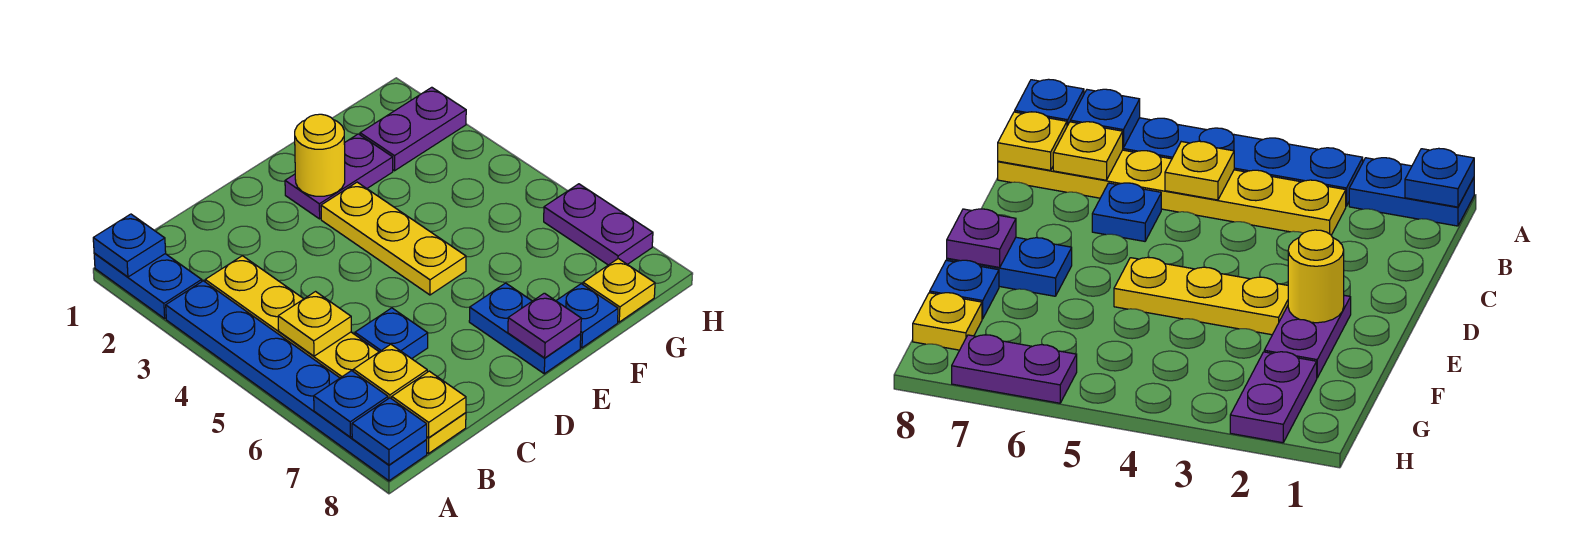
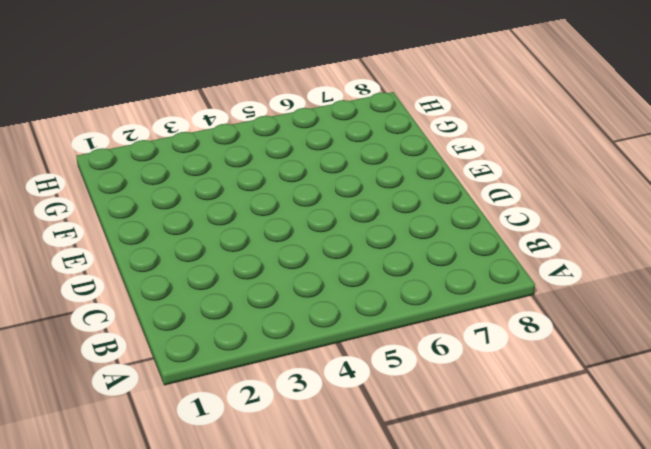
none -> blue 1x2 plate [94,253,202,319]
none -> blue 1x6 plate [166,281,427,481]
none -> yellow 1x6 plate [205,256,466,454]

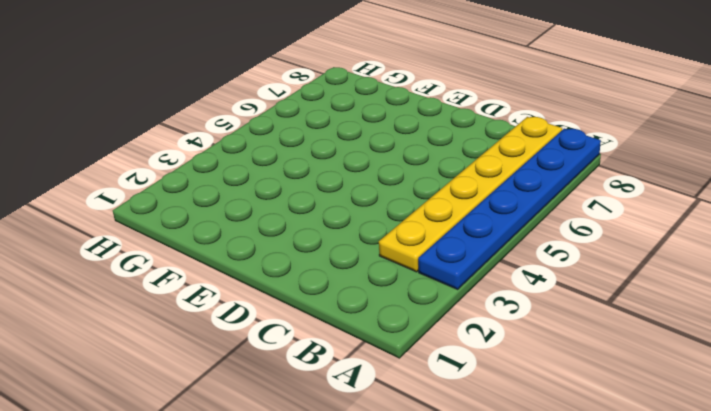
none -> blue 1x2 plate [94,253,202,319]
none -> blue 1x1 plate [355,308,428,359]
none -> purple 1x2 plate [285,134,393,219]

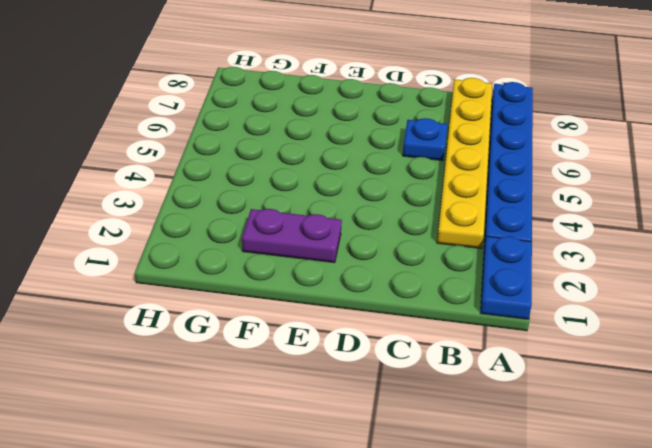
none -> yellow 1x3 plate [321,182,466,295]
none -> blue 1x2 plate [469,283,581,374]
none -> blue 1x1 plate [556,284,618,348]

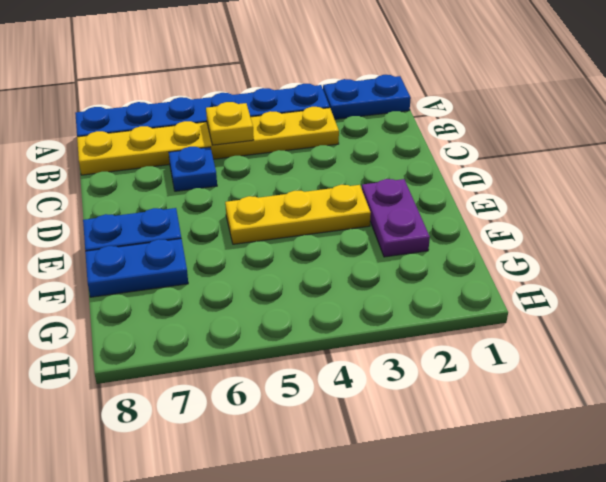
blue 1x2 plate [85,239,188,297] -> blue 1x1 plate [556,284,618,348]
none -> purple 1x2 plate [360,87,466,171]
none -> yellow 1x1 plate [583,259,655,322]
none -> purple 1x2 plate [544,184,653,265]

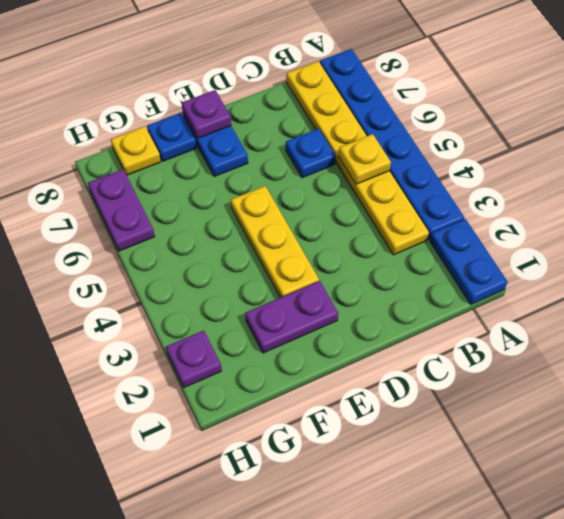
purple 1x1 plate [166,330,222,388] -> purple 1x2 plate [360,87,466,171]
none -> blue 1x1 plate [93,214,166,277]
none -> blue 1x1 plate [314,371,388,437]
none -> blue 1x1 plate [352,398,427,465]

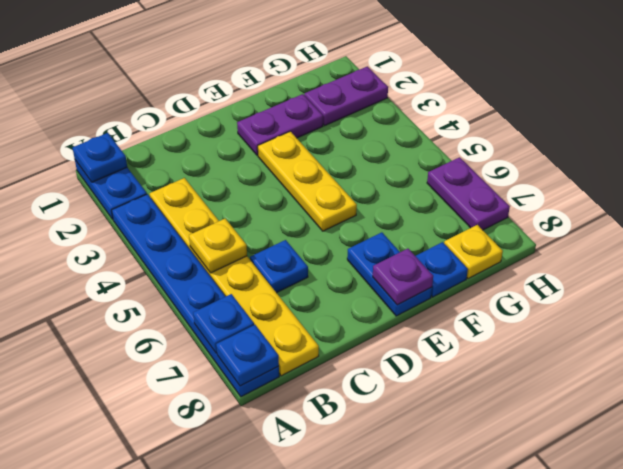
none -> yellow 1x1 plate [353,344,427,399]
none -> yellow 1x1 plate [392,371,466,438]
none -> yellow 1x1 round brick [295,114,345,196]

